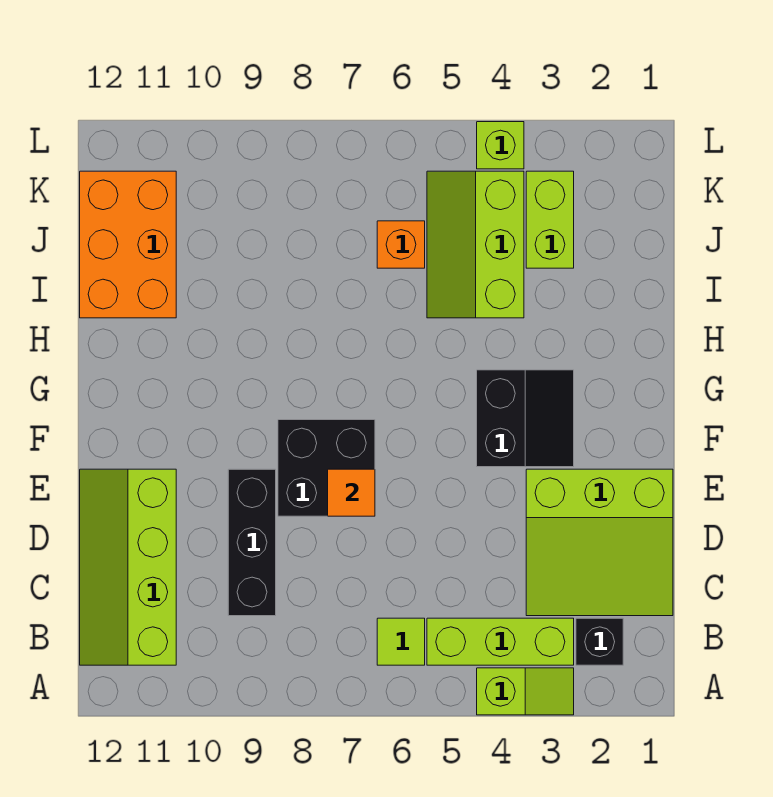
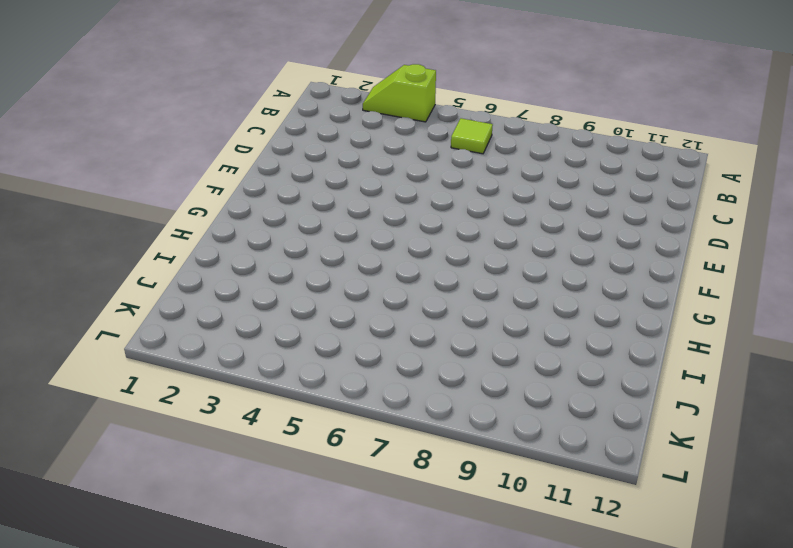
none -> black 1x1 brick [576,618,623,665]
none -> lime 1x3 brick [427,618,574,665]
none -> lime 2x4 slope [80,469,176,665]

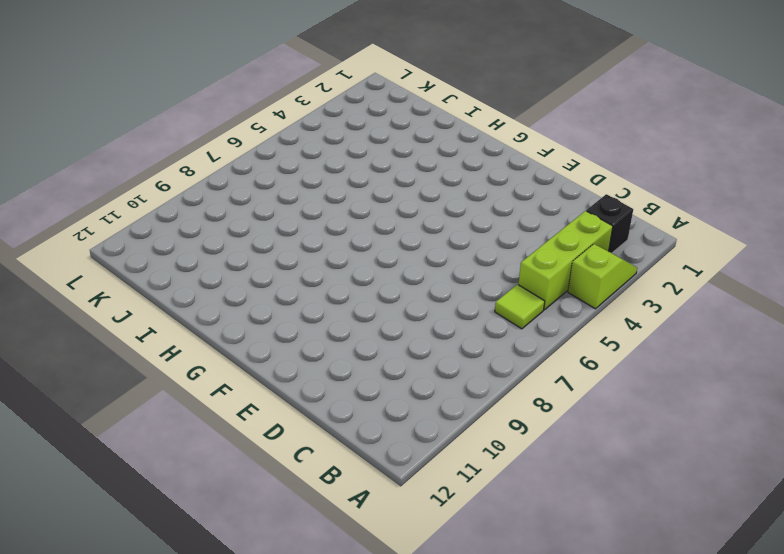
none -> lime 2x4 slope [80,469,176,665]
none -> lime 3x3 slope [526,469,673,616]
none -> black 1x3 brick [228,469,276,616]

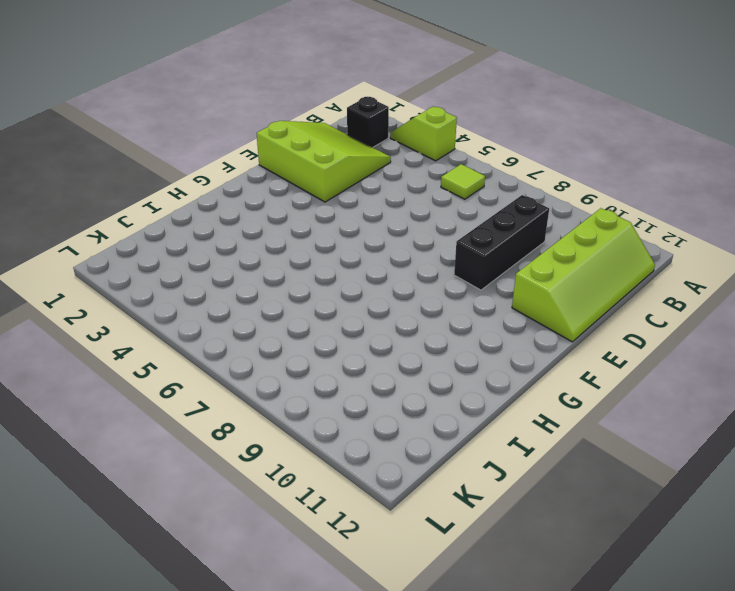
none -> lime 1x3 brick [427,618,574,665]
none -> black 2x2 brick [278,420,375,516]
none -> black 2x2 slope [477,370,574,467]

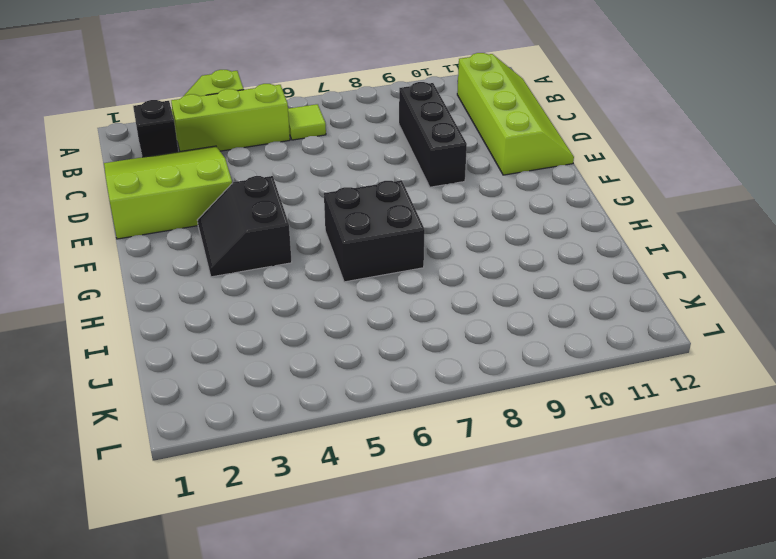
black 2x2 brick [324,180,425,282] -> black 2x2 brick moved to [278,420,375,516]
none -> lime 2x3 slope [427,171,524,318]
none -> orange 2x3 brick [80,171,176,318]
none -> lime 1x2 brick [526,171,574,268]

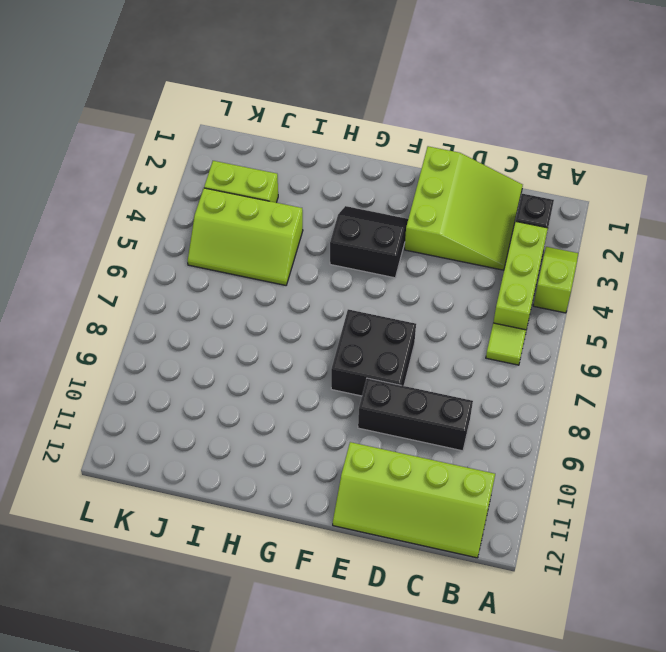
none -> orange 2x3 brick [80,171,176,318]
none -> orange 1x1 brick [377,221,425,268]
none -> lime 1x1 brick [477,122,524,169]

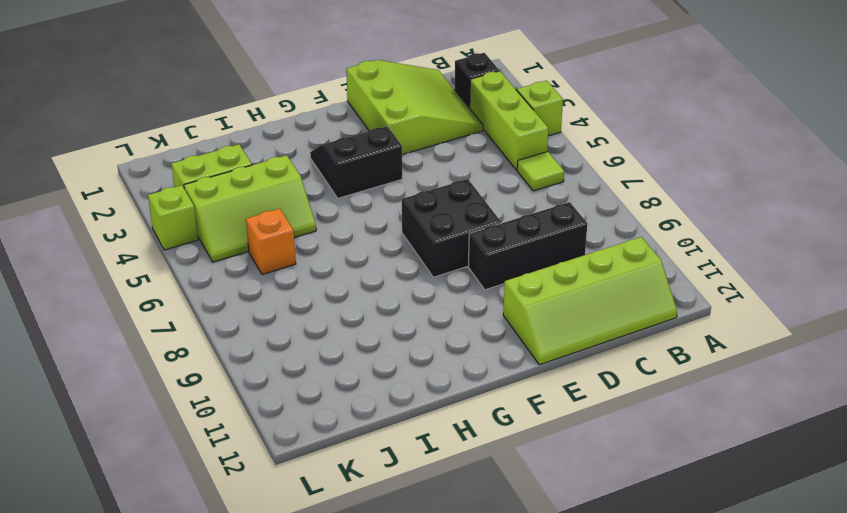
none -> orange 2x3 brick [80,171,176,318]
none -> orange 1x1 tile [328,469,375,516]

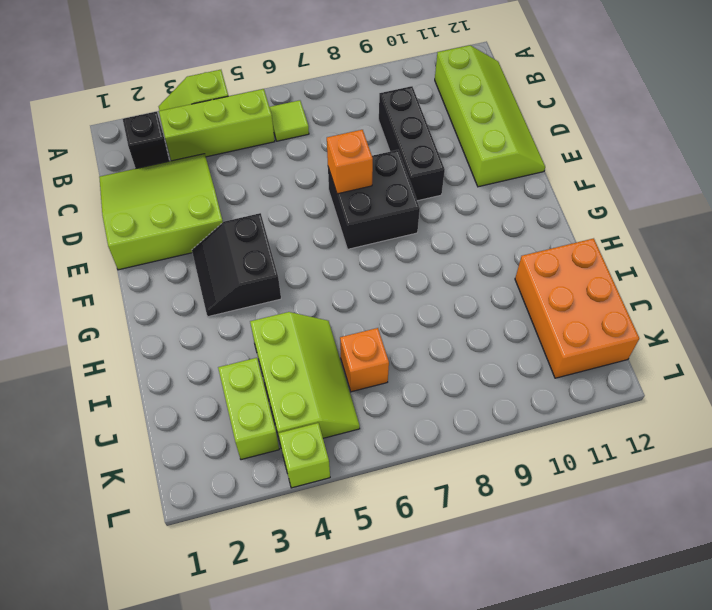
orange 1x1 brick [327,130,373,194] -> orange 1x1 tile [328,469,375,516]

